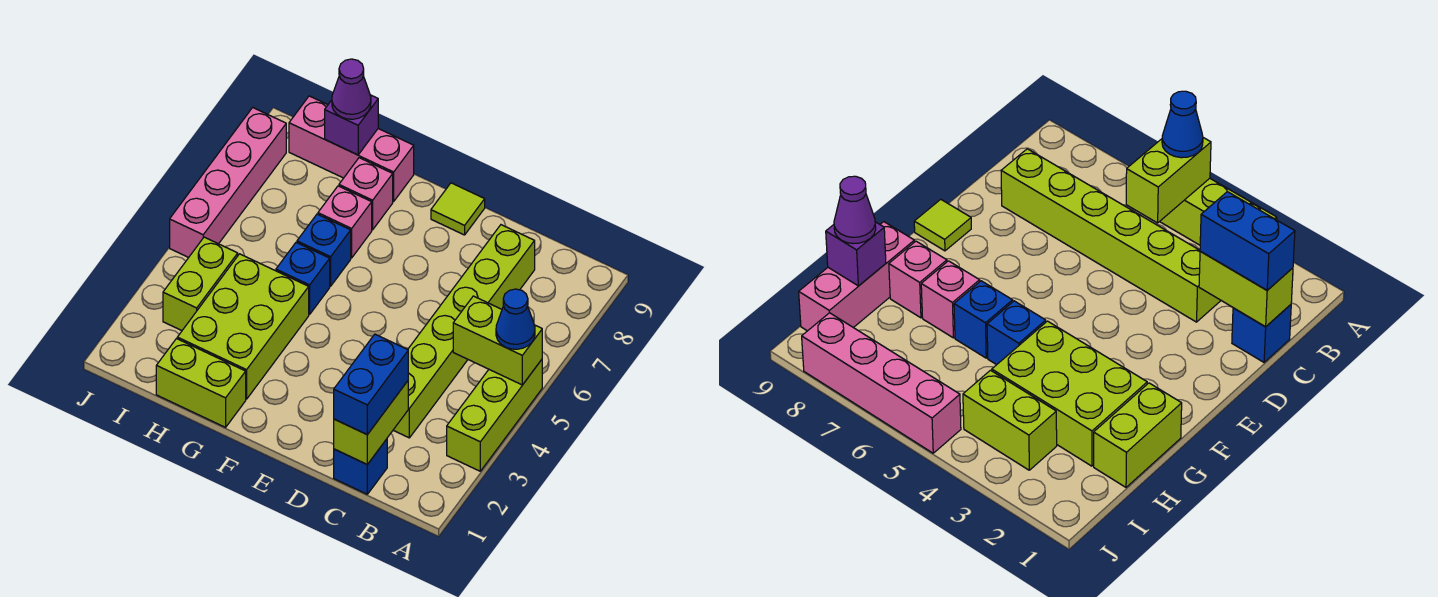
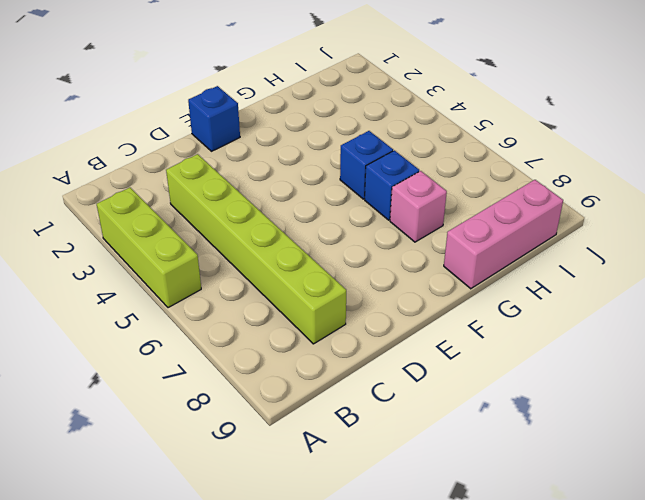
blue 1x1 brick [188,86,240,151] -> blue 1x1 brick moved to [334,439,387,494]
none -> lime 1x1 tile [431,183,485,235]
none -> lime 1x2 brick [156,339,246,427]
none -> lime 2x3 brick [177,254,309,399]

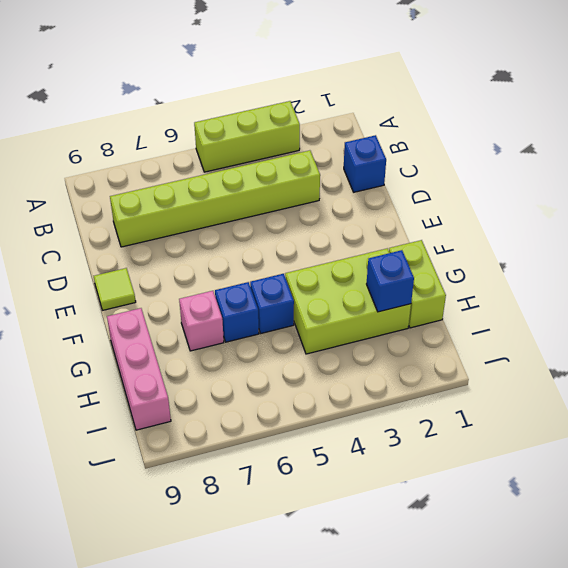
blue 1x1 brick [367,250,414,312] -> none
none -> pink 1x1 brick [339,158,393,230]
none -> lime 1x2 brick [163,237,238,331]
none -> pink 1x4 brick [170,108,286,258]

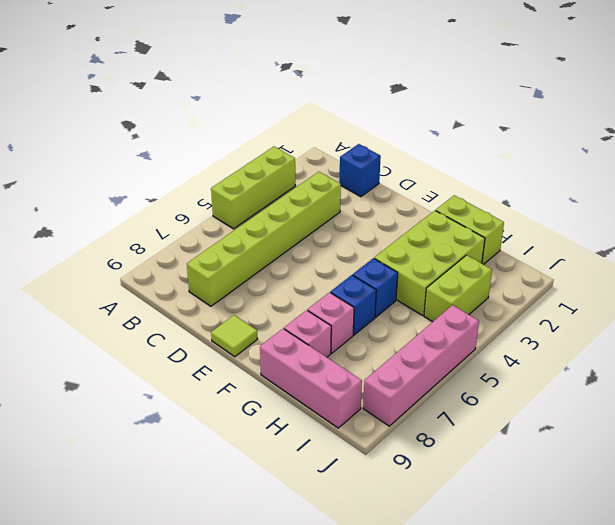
none -> lime 1x2 brick [453,296,542,385]
none -> lime 1x2 brick [334,381,408,464]
none -> purple 1x1 brick [325,95,378,155]

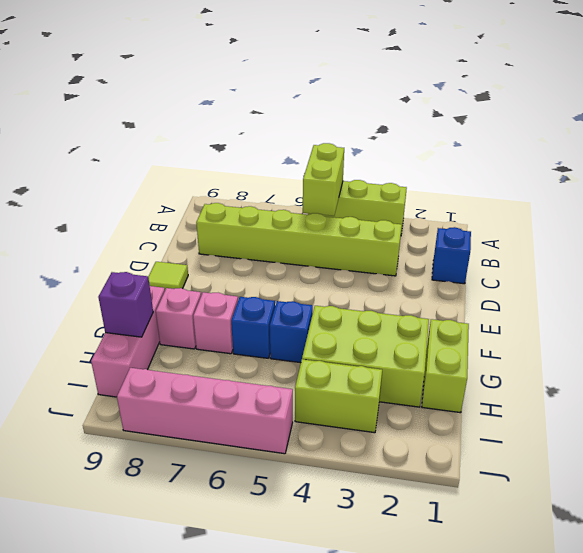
none -> lime 1x2 brick [334,381,408,464]
none -> blue 1x1 cone [496,289,535,349]
none -> blue 1x2 brick [334,334,408,435]

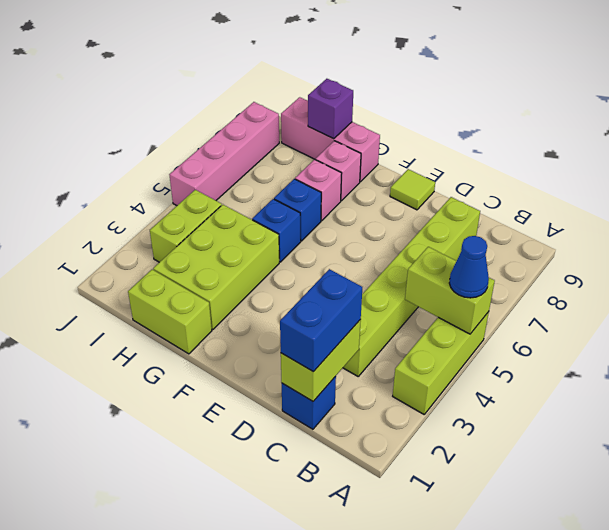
none -> purple 1x1 cone [332,59,371,119]

